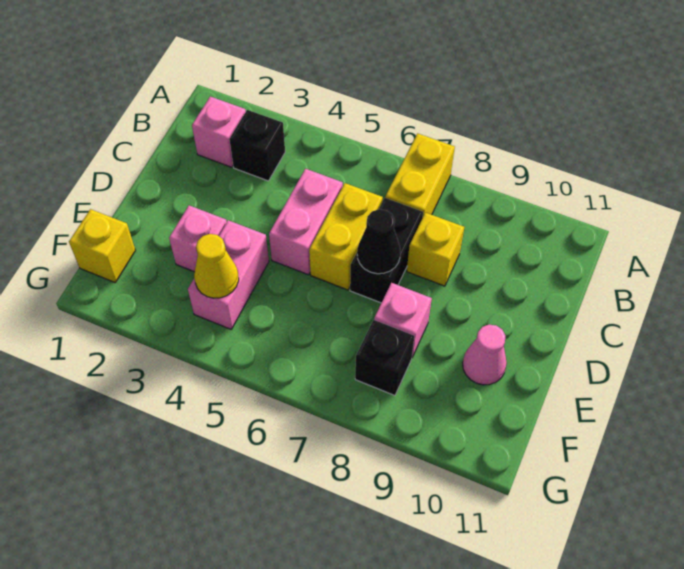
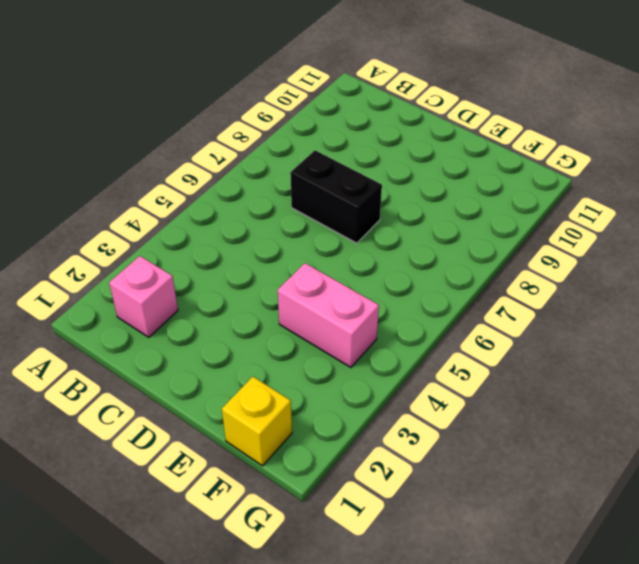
none -> yellow 1x2 brick [385,133,455,216]
none -> black 1x1 brick [229,110,285,181]
none -> pink 1x2 brick [269,169,343,275]

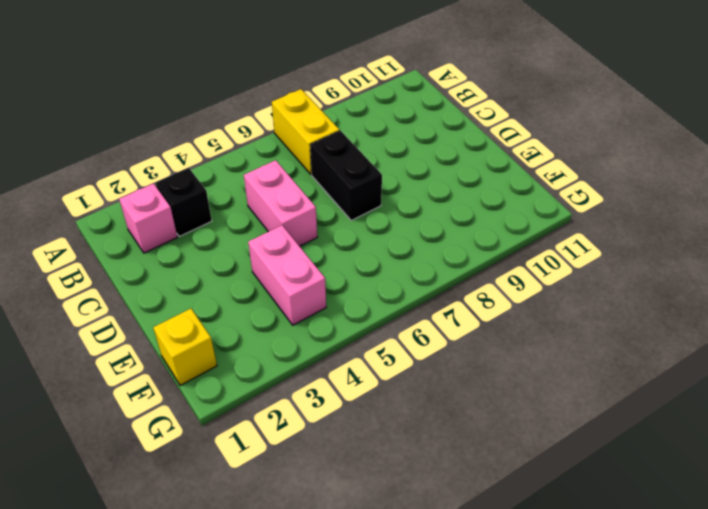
none -> yellow 1x2 brick [309,183,383,290]
none -> yellow 1x1 brick [407,213,464,286]
none -> pink 1x1 brick [169,205,227,272]

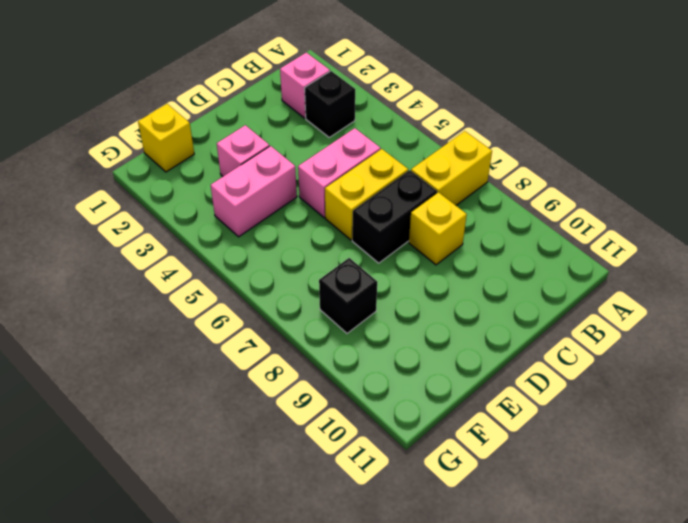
none -> pink 1x1 brick [374,283,432,357]
none -> pink 1x1 cone [463,325,507,385]
none -> black 1x1 cone [357,209,400,274]

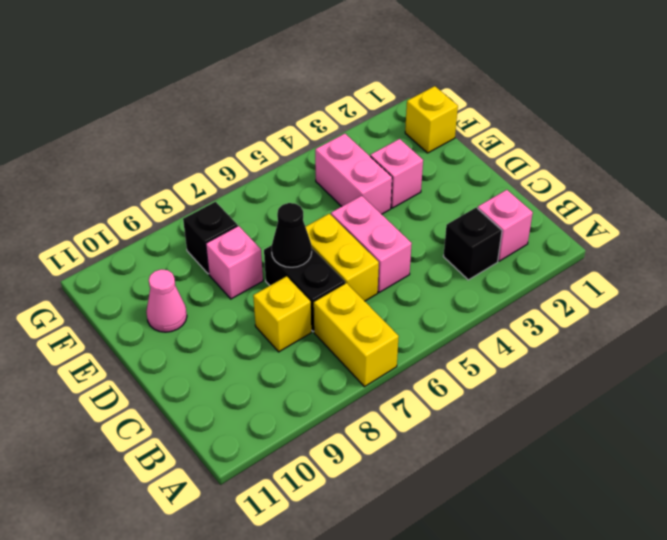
none -> yellow 1x1 cone [194,234,239,298]

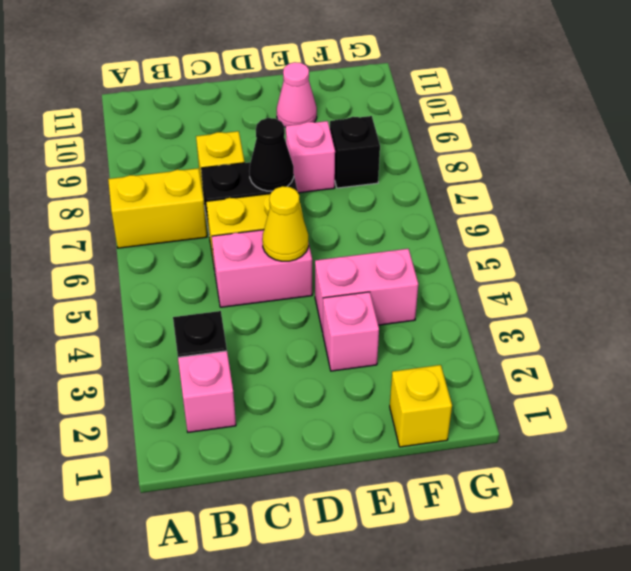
yellow 1x1 cone [262,186,309,261] -> yellow 1x1 cone moved to [194,234,239,298]

